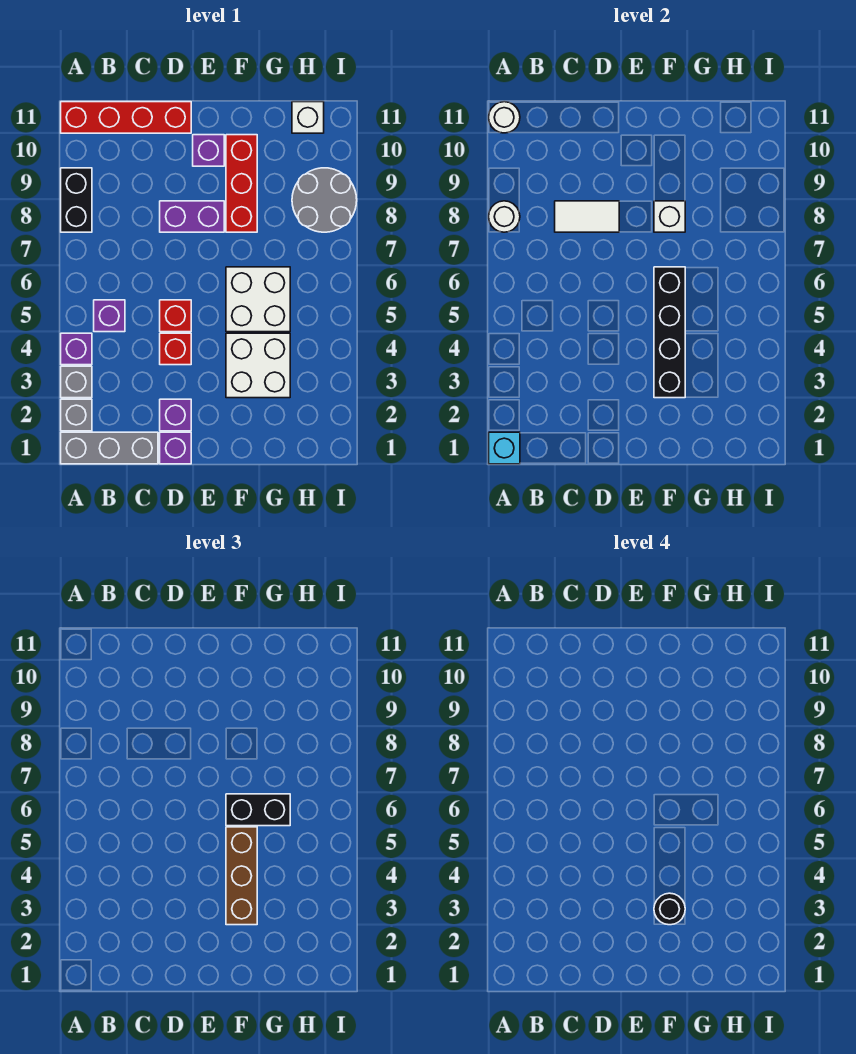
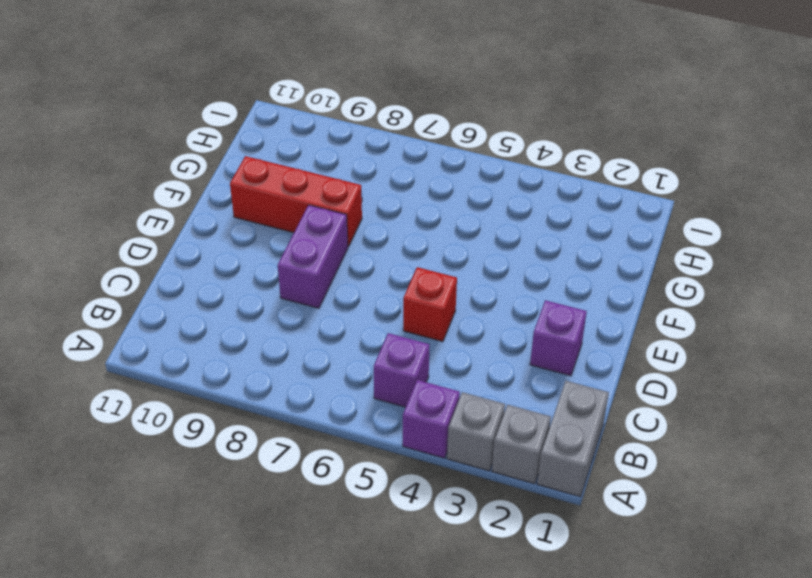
grey 1x2 brick [537,381,609,497] -> grey 1x3 brick [61,432,158,464]
none -> black 1x2 brick [61,168,92,232]
none -> red 1x4 brick [61,102,191,133]
none -> purple 1x1 brick [160,432,191,464]

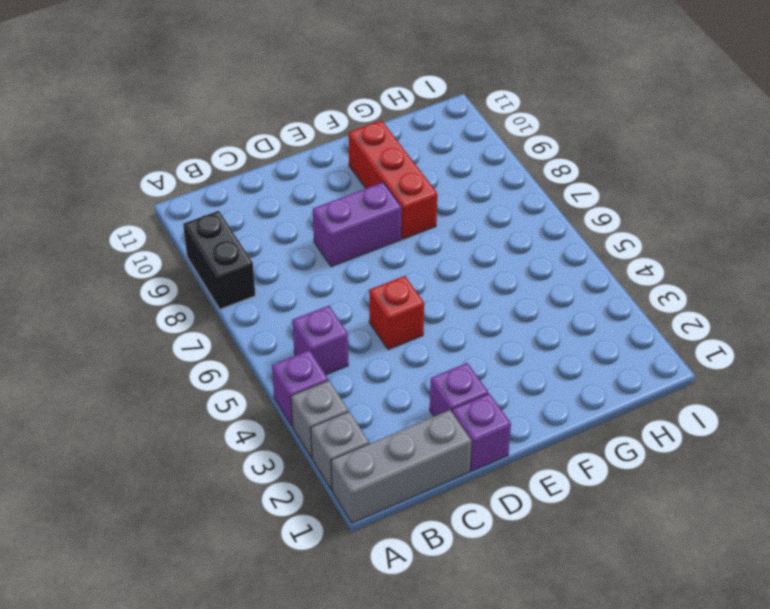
none -> red 1x4 brick [61,102,191,133]
none -> red 1x1 brick [160,333,191,365]
none -> purple 1x1 brick [193,135,224,166]

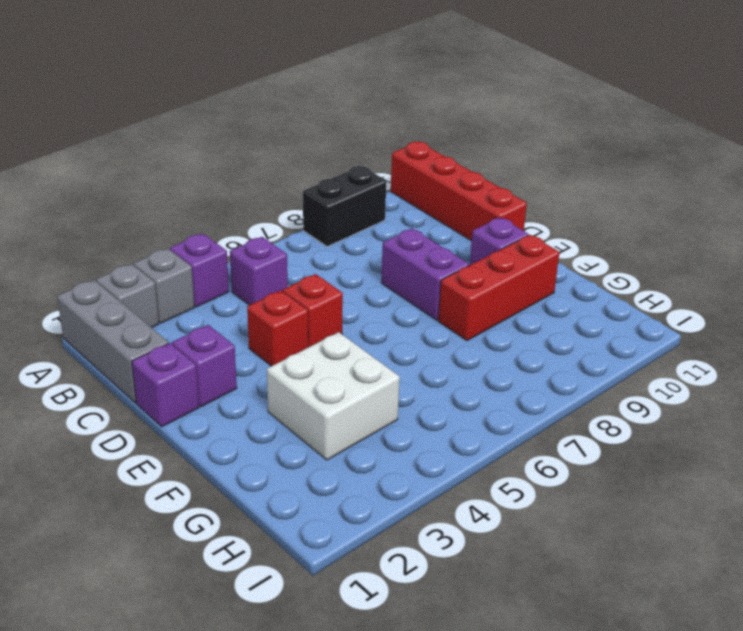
none -> white 2x2 brick [226,267,290,332]
none -> grey 2x2 round brick [292,168,357,232]
none -> white 1x1 brick [292,102,324,133]

